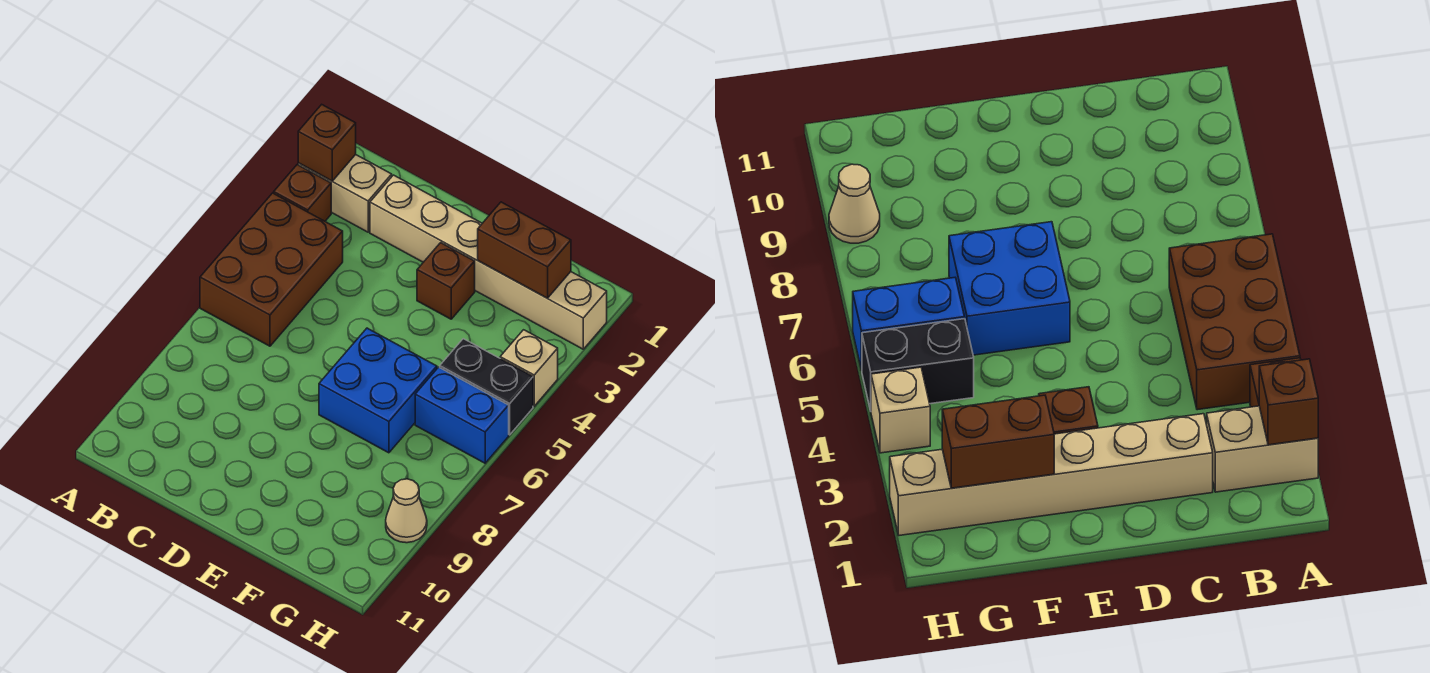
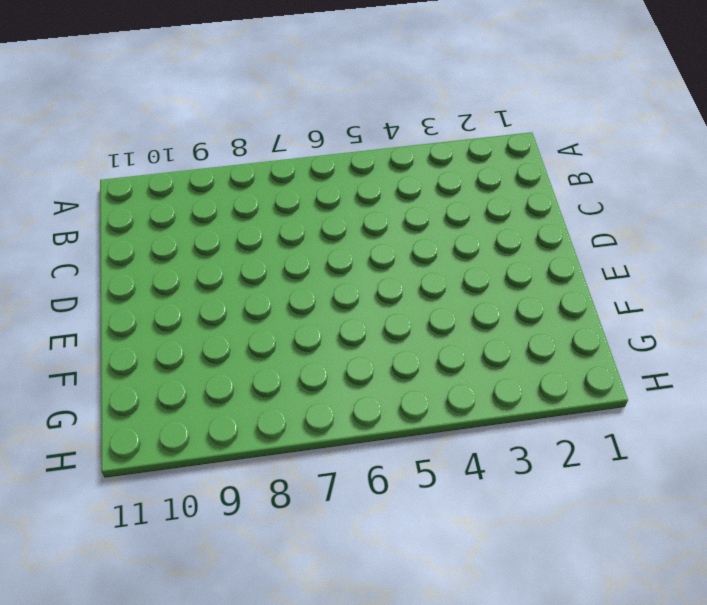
none -> tan 1x2 brick [298,155,392,232]
none -> brown 1x1 brick [274,165,331,221]
none -> brown 2x3 brick [200,193,343,346]

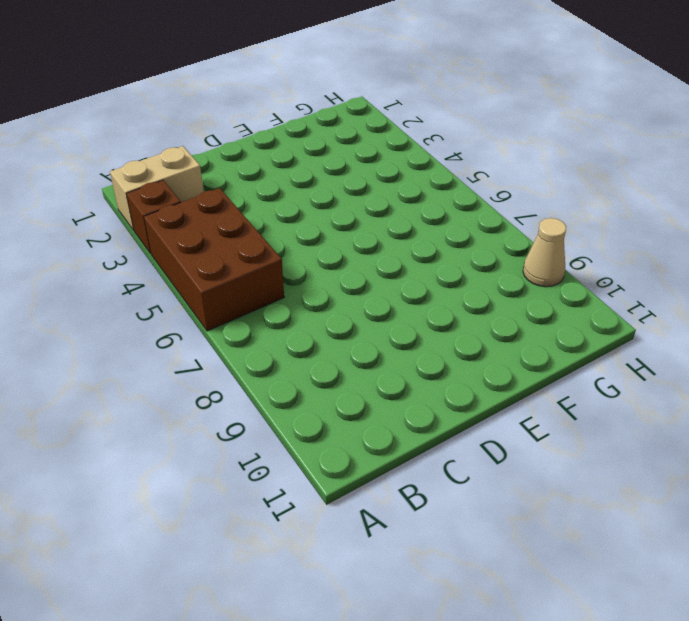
none -> tan 1x6 brick [370,175,607,349]
none -> brown 1x1 brick [417,243,475,319]
none -> blue 2x2 brick [319,328,437,453]

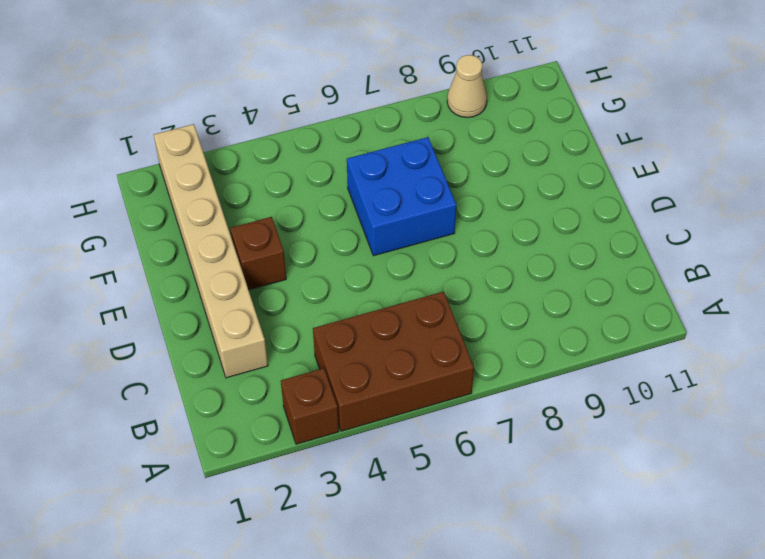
none -> tan 1x2 brick [298,155,392,232]
none -> black 1x2 brick [440,339,533,435]
none -> blue 1x2 brick [415,367,509,463]

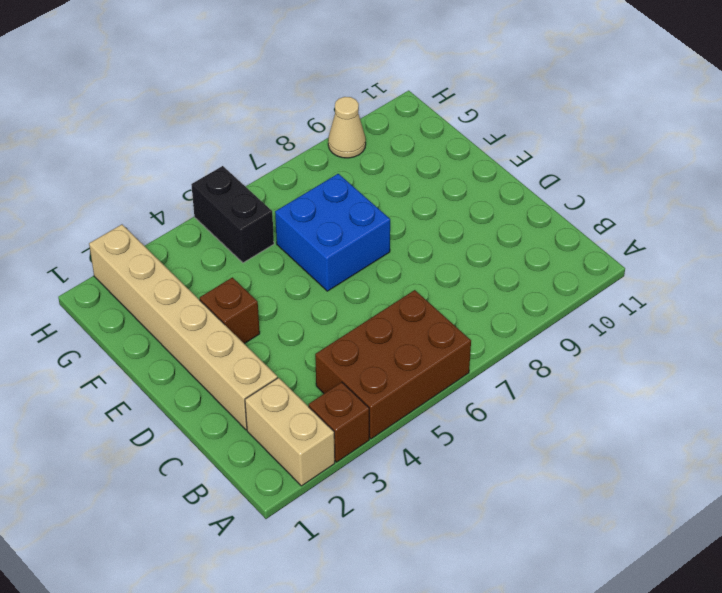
none -> blue 1x2 brick [415,367,509,463]
none -> tan 1x1 brick [500,330,558,406]
none -> brown 1x1 brick [298,105,356,181]

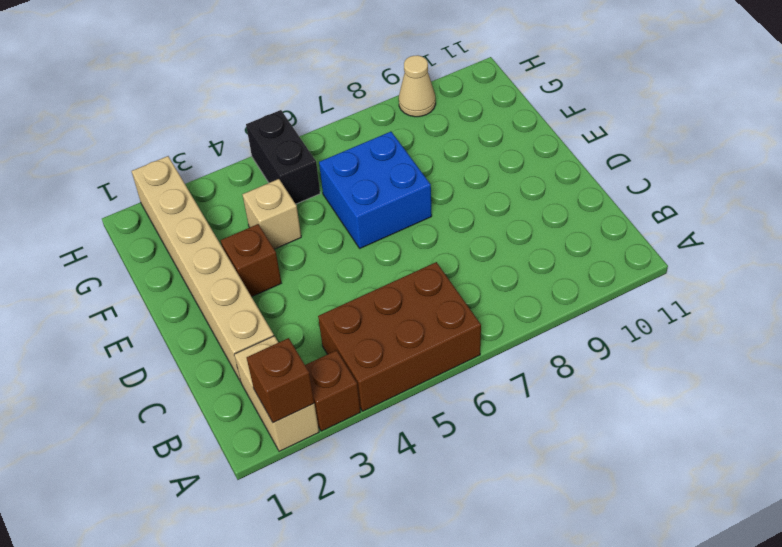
tan 1x1 brick [242,179,301,249] -> tan 1x1 brick moved to [500,330,558,406]
none -> blue 1x2 brick [415,367,509,463]
none -> brown 1x2 brick [478,202,571,298]

